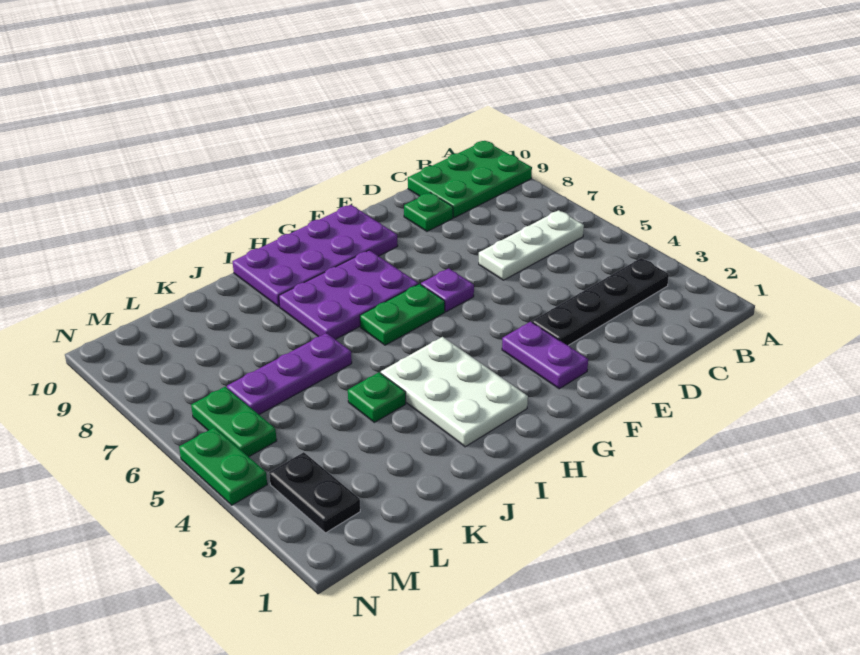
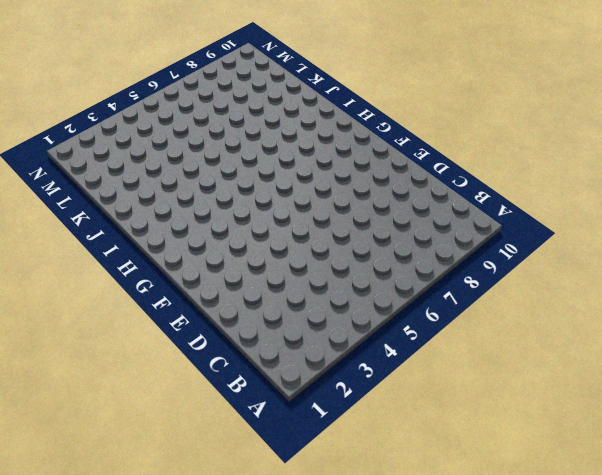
none -> green 2x3 plate [408,141,532,218]
none -> black 1x4 plate [532,258,669,345]
none -> white 1x3 plate [479,210,584,280]

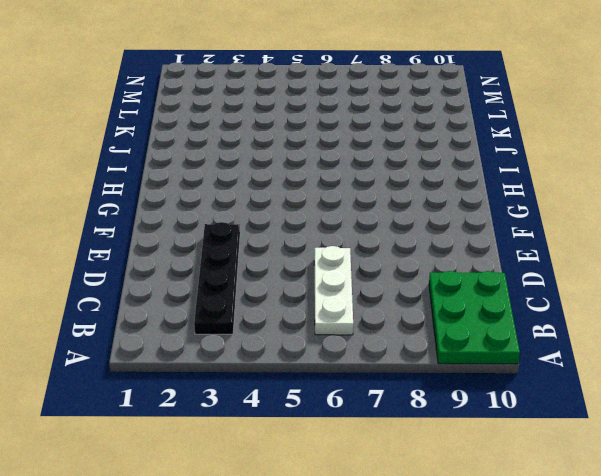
none -> green 1x1 plate [404,193,453,231]
none -> purple 1x2 plate [502,322,588,389]
none -> purple 1x1 plate [421,268,474,312]

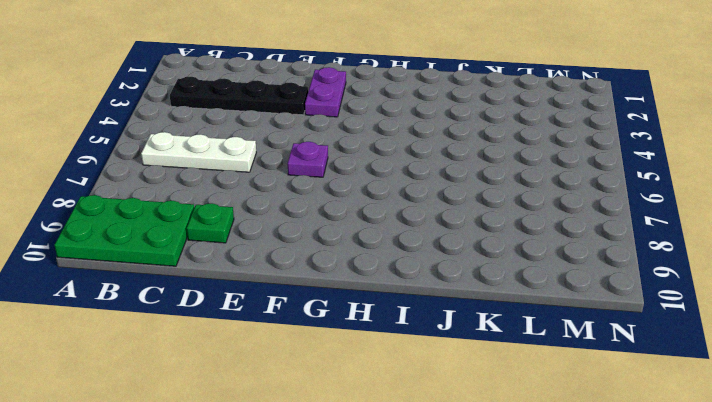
none -> purple 2x4 plate [232,205,398,306]
none -> green 1x2 plate [360,284,445,345]
none -> purple 2x3 plate [279,250,418,339]

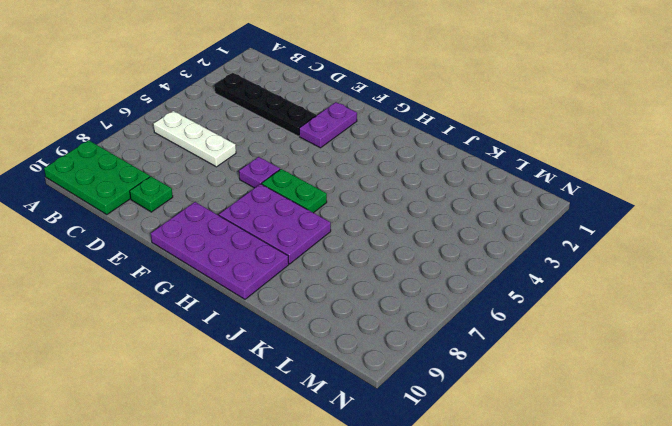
none -> white 2x3 plate [381,337,528,447]
none -> green 1x1 plate [348,372,406,422]
none -> purple 1x3 plate [227,333,352,414]

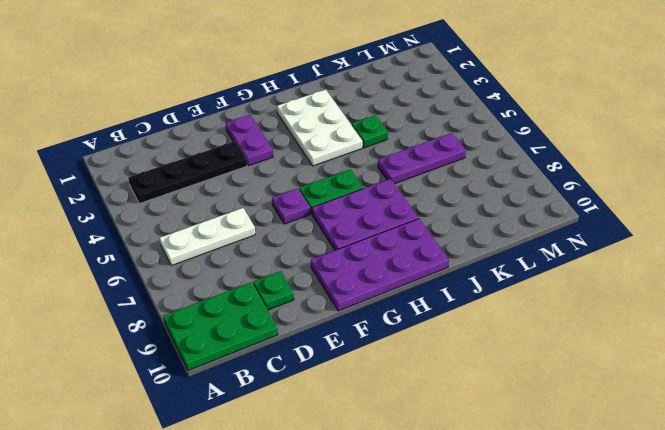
none -> black 1x2 plate [269,452,360,533]
none -> green 1x2 plate [191,387,277,457]
none -> green 1x2 plate [179,427,267,505]

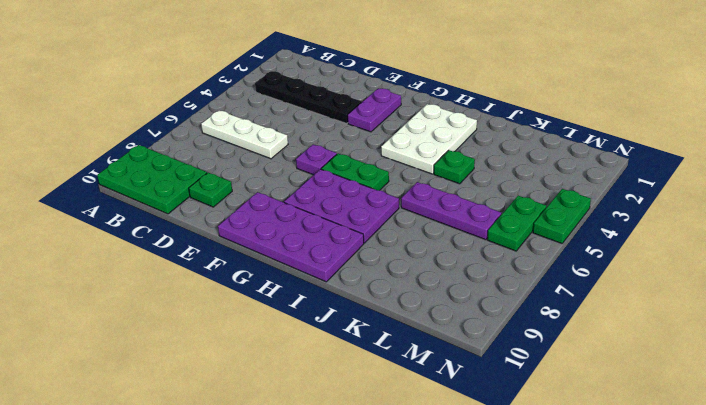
none -> black 1x2 plate [269,452,360,533]

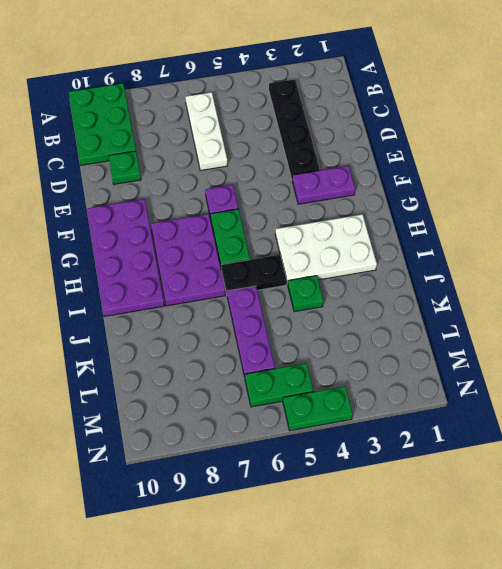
black 1x2 plate [221,255,286,293] -> black 1x2 plate moved to [269,452,360,533]

